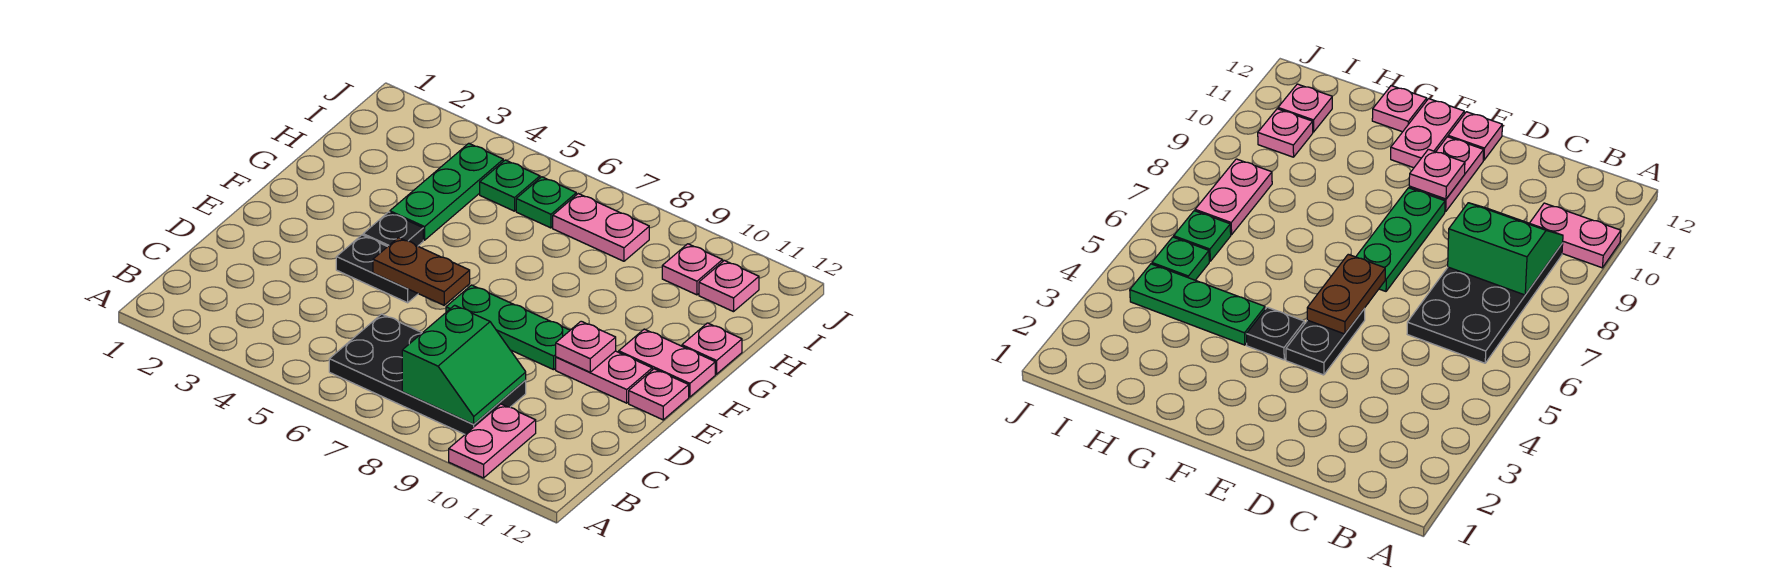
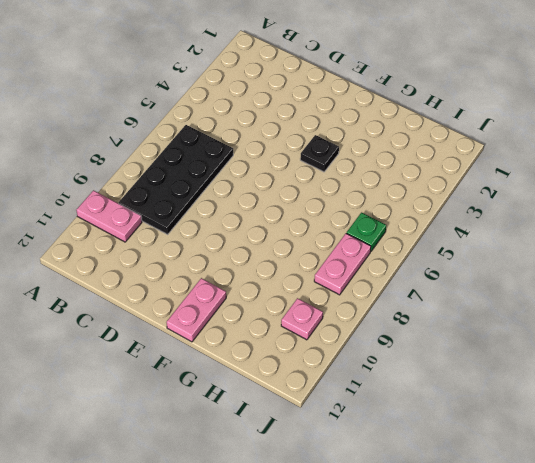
none -> black 1x2 plate [336,235,418,303]
none -> green 1x3 plate [446,285,570,370]
none -> pink 1x2 plate [556,351,652,403]

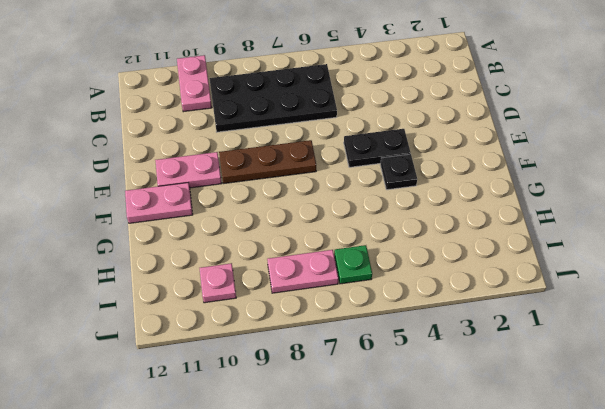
brown 1x3 plate [219,140,316,184] -> green 1x3 plate [446,285,570,370]
none -> pink 1x1 plate [629,369,689,420]
none -> green 1x3 plate [390,143,503,240]
none -> pink 1x1 plate [682,323,742,374]

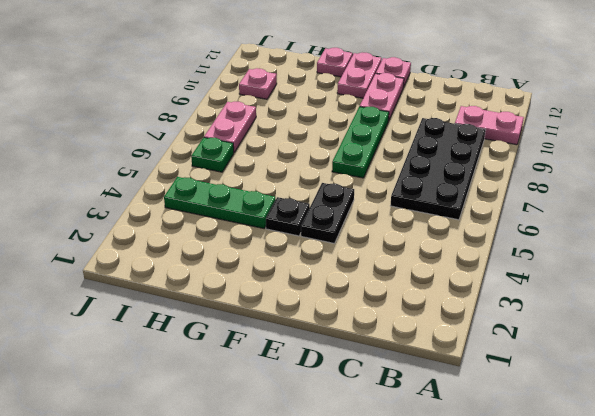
none -> green 1x1 plate [480,160,540,211]
none -> pink 1x1 plate [699,260,759,312]
none -> green 2x2 slope [402,305,526,424]

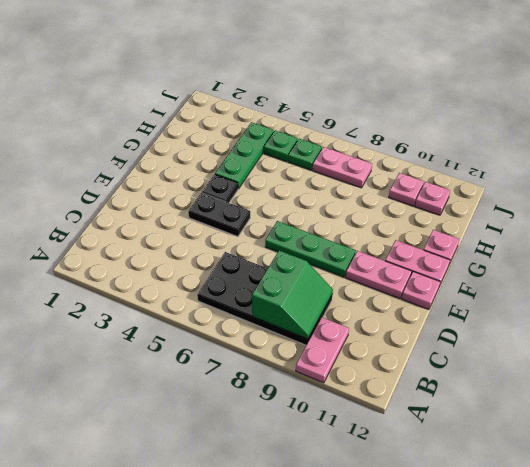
none -> brown 1x2 plate [373,238,470,305]
none -> pink 1x1 plate [556,321,616,372]

